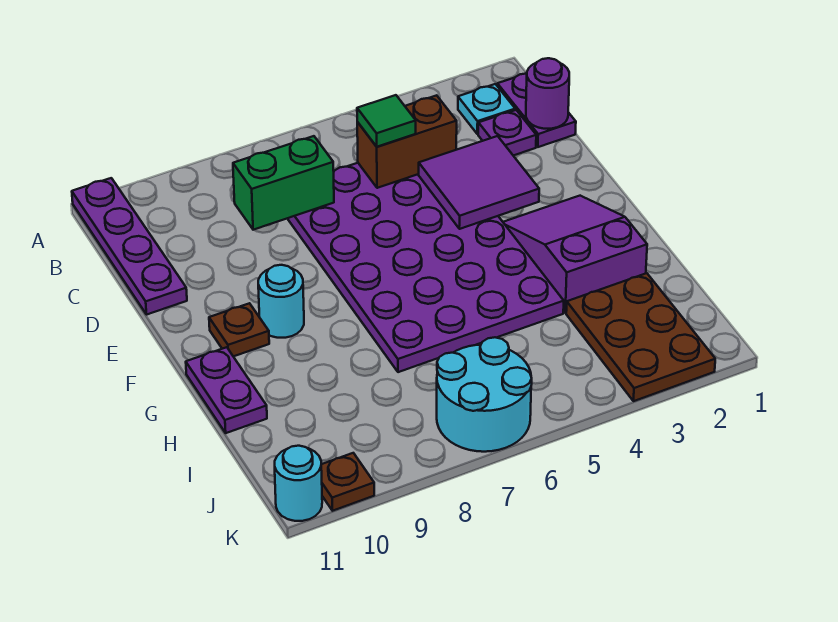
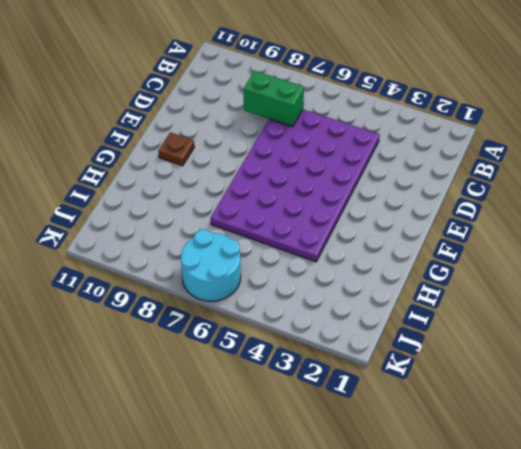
none -> purple 1x4 plate [72,178,187,314]
none -> purple 1x2 plate [497,74,576,147]
none -> cyan 1x1 plate [458,84,515,134]

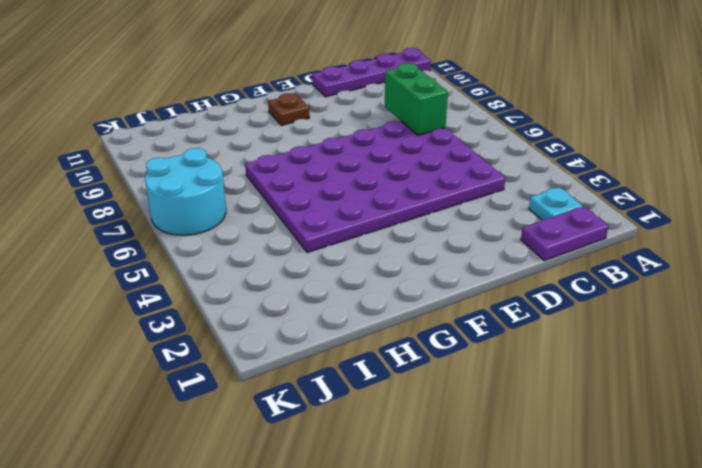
none -> purple 1x1 plate [478,110,536,156]
none -> purple 2x3 slope [503,196,647,313]
none -> cyan 1x1 round brick [258,265,304,338]

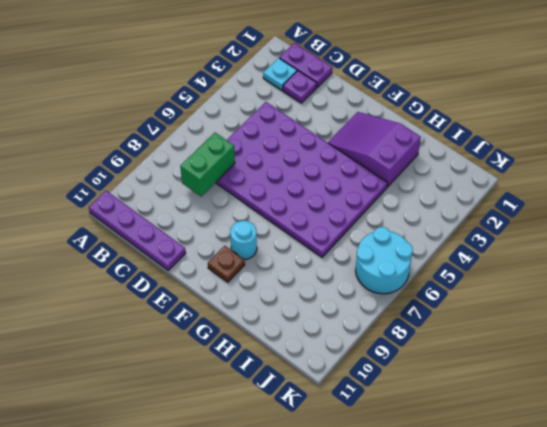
none -> purple 1x2 plate [186,347,267,433]
none -> brown 2x3 plate [566,273,715,401]
none -> brown 1x1 plate [321,453,374,511]

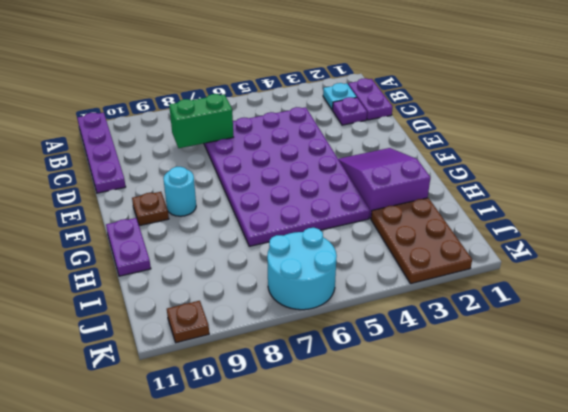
none -> cyan 1x1 round brick [275,446,322,521]
none -> purple 1x1 round brick [526,58,569,129]
none -> brown 1x2 brick [357,95,457,188]

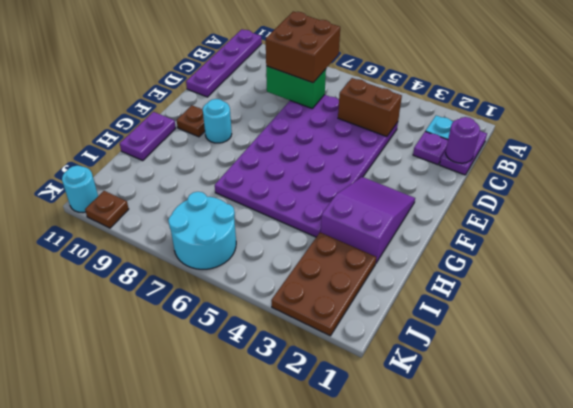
brown 2x2 brick [266,11,340,83] -> none
none -> purple 2x2 tile [419,136,539,229]
none -> green 1x1 tile [357,95,416,147]

